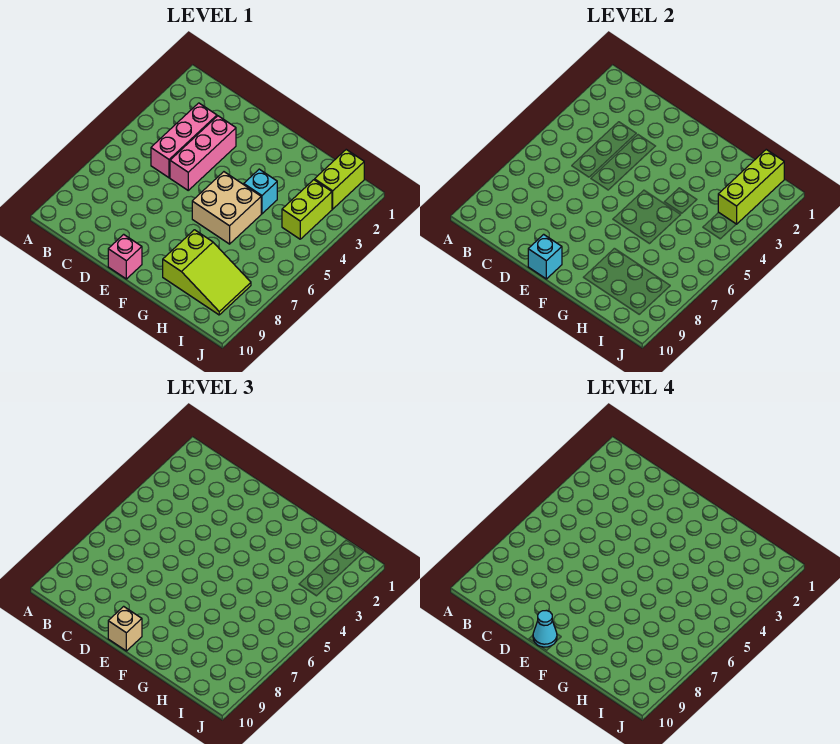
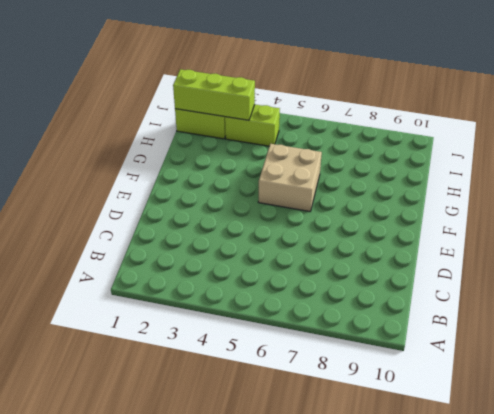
none -> pink 1x3 brick [151,103,217,178]
none -> pink 1x3 brick [170,116,236,190]
none -> pink 1x1 brick [108,234,142,279]

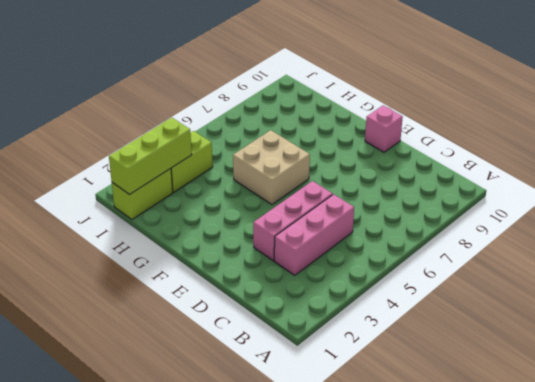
none -> cyan 1x1 brick [244,169,277,214]
none -> lime 2x3 slope [163,230,251,315]
none -> cyan 1x1 brick [528,234,562,279]

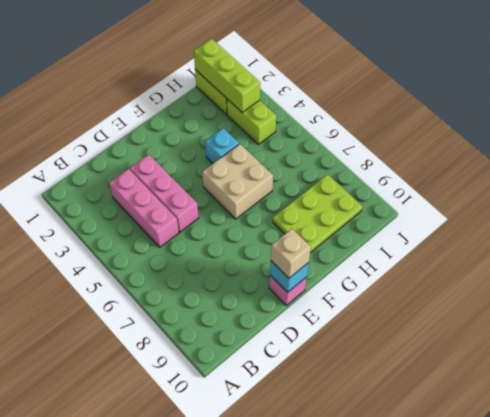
lime 2x3 plate [273,174,362,253] -> lime 2x3 slope [163,230,251,315]
none -> cyan 1x1 cone [533,611,557,647]

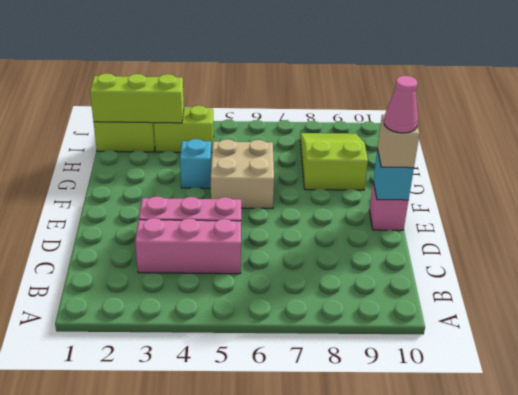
pink 1x1 cone [384,76,418,133] -> cyan 1x1 cone [533,611,557,647]

